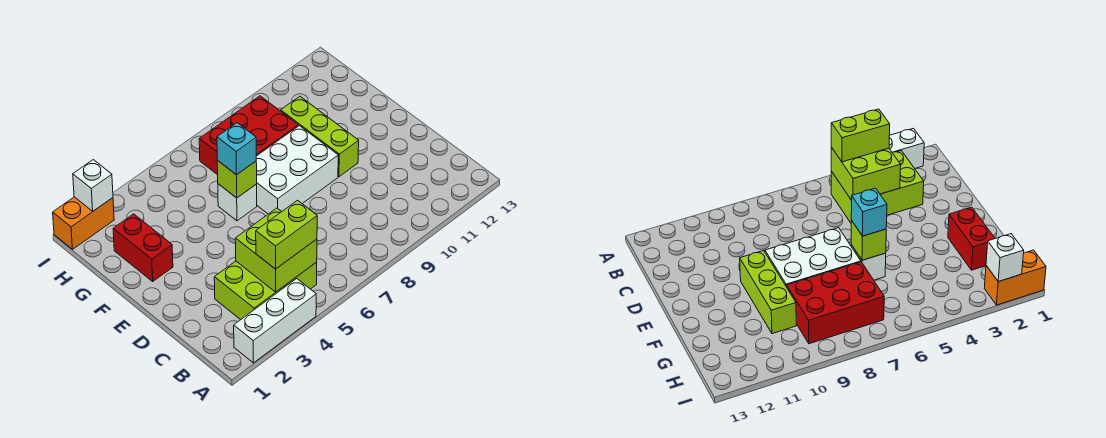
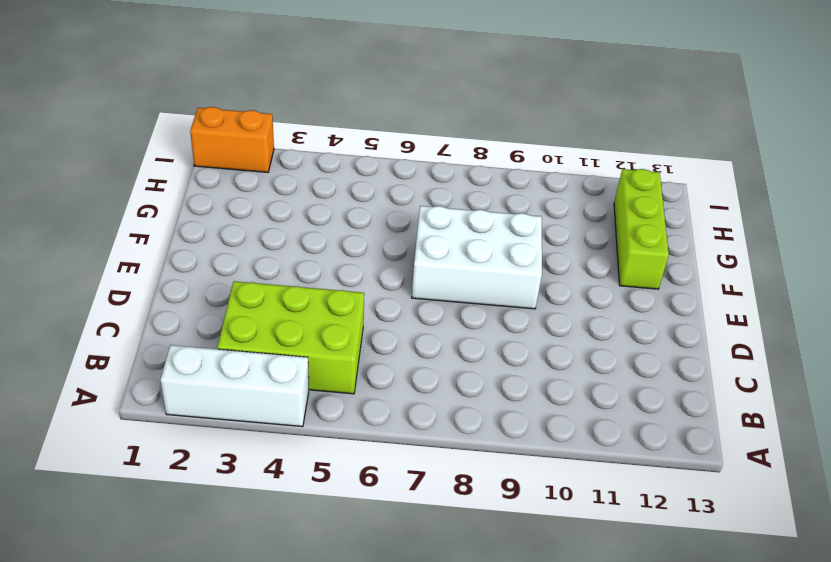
lime 1x3 brick [614,169,669,289] -> lime 1x3 brick moved to [281,96,359,177]
none -> red 1x2 brick [113,214,173,281]
none -> white 1x1 brick [218,184,257,221]
none -> red 2x3 brick [199,96,298,175]

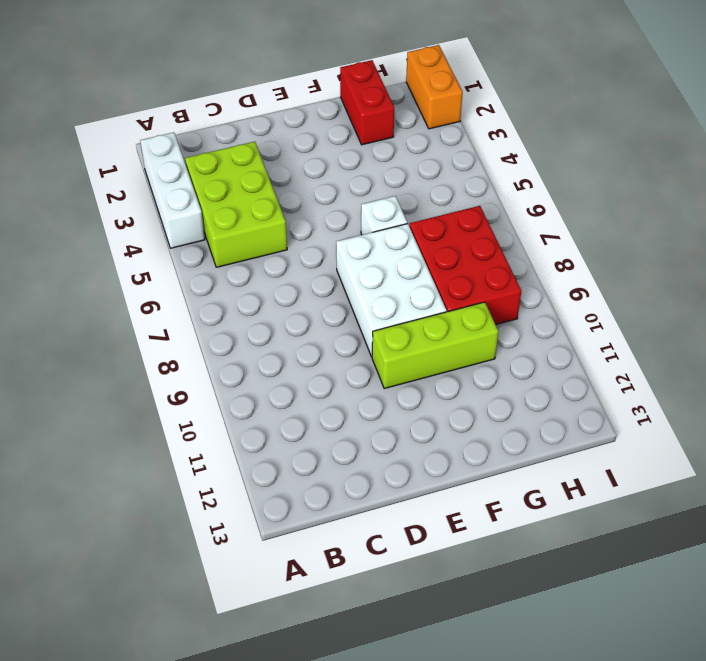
red 1x2 brick [340,60,394,145] -> red 1x2 brick turned to [113,214,173,281]
none -> lime 2x2 brick [235,208,317,292]
none -> lime 1x1 brick [217,161,257,198]
none -> white 1x1 brick [73,160,113,211]

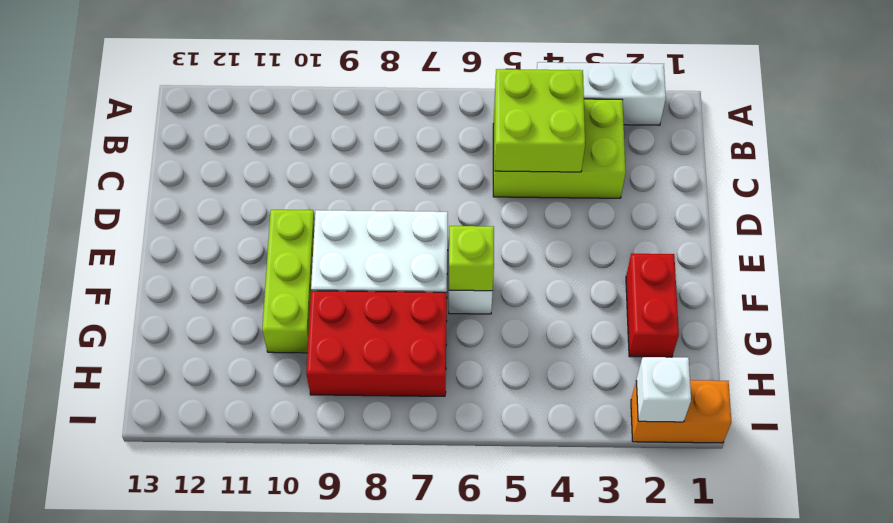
none -> lime 1x2 brick [256,200,317,269]
none -> cyan 1x1 brick [217,123,256,175]

